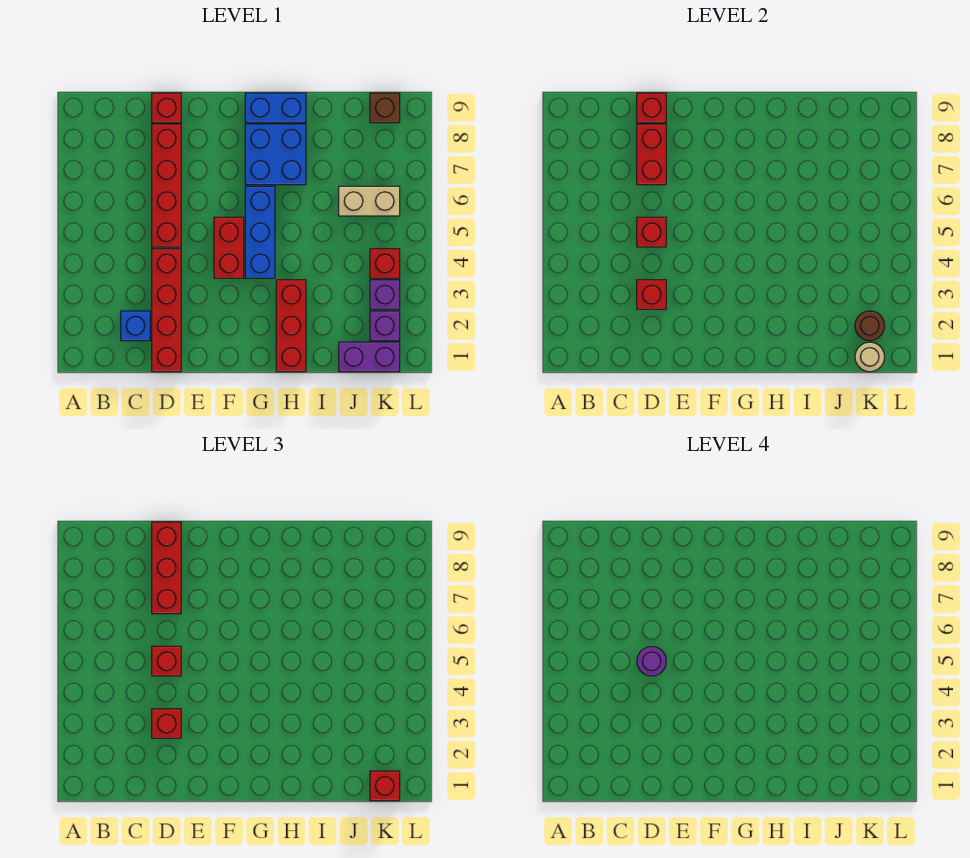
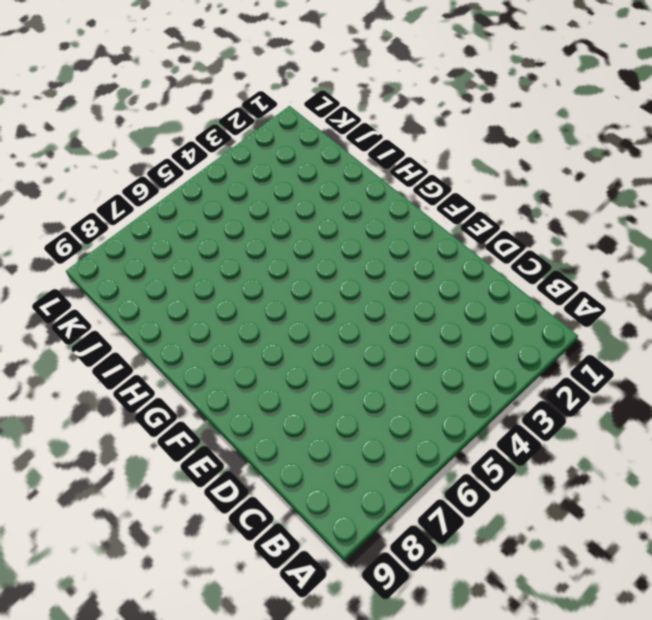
none -> blue 1x1 brick [121,311,150,341]
none -> red 1x4 brick [152,249,181,372]
none -> red 1x4 brick [152,124,181,247]

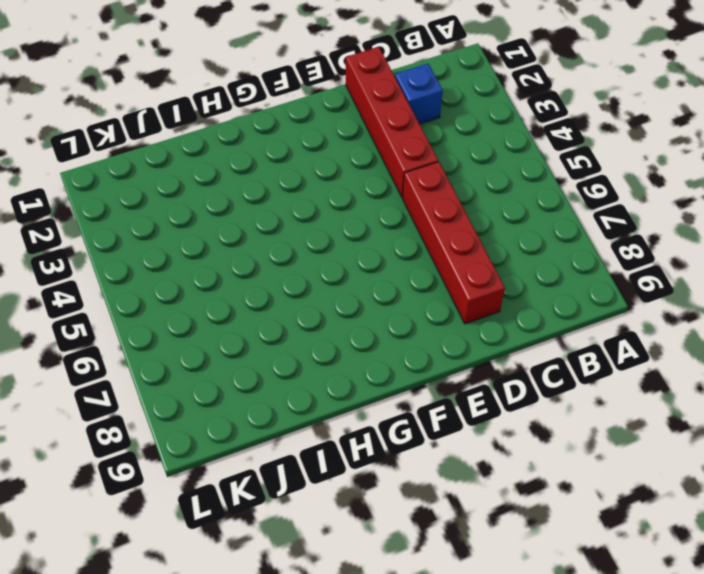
none -> red 1x1 brick [152,93,181,123]
none -> red 1x2 brick [214,217,244,278]
none -> blue 1x3 brick [245,186,275,278]

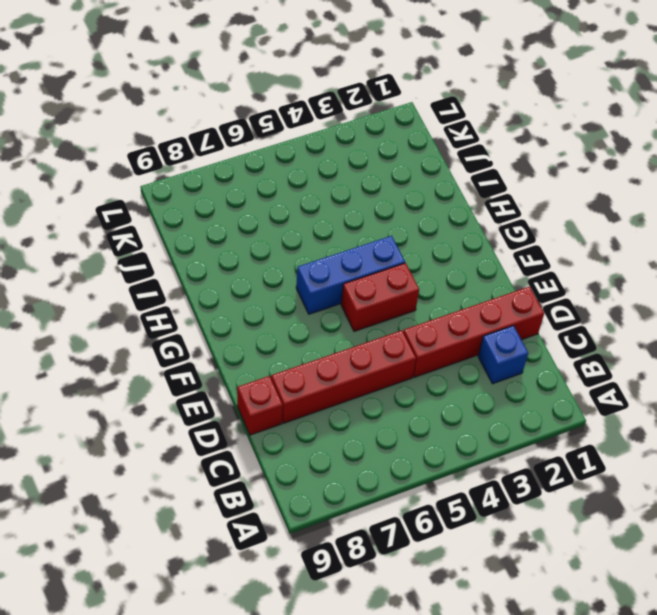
none -> blue 2x2 brick [245,124,306,185]
none -> blue 1x2 brick [245,93,306,123]
none -> red 1x3 brick [276,280,306,372]

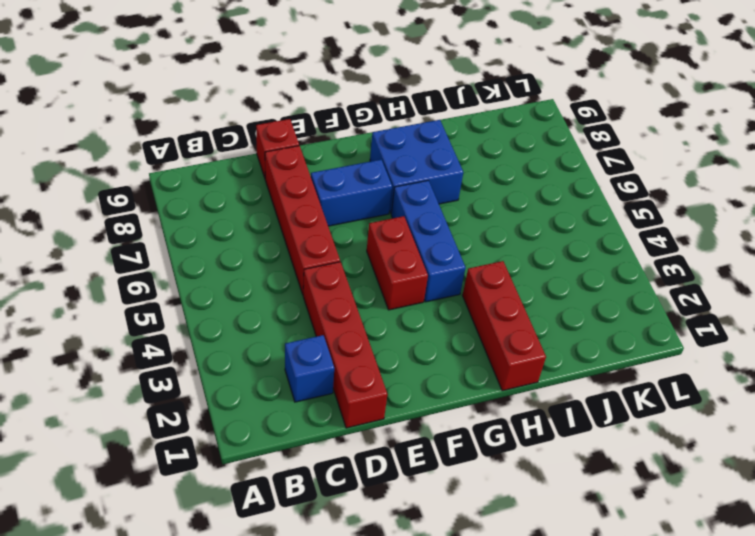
blue 1x2 brick [311,160,392,226] -> blue 1x2 brick moved to [245,93,306,123]
none -> purple 1x2 brick [339,342,400,372]
none -> tan 1x2 brick [339,186,400,216]
none -> purple 1x1 brick [370,311,400,341]

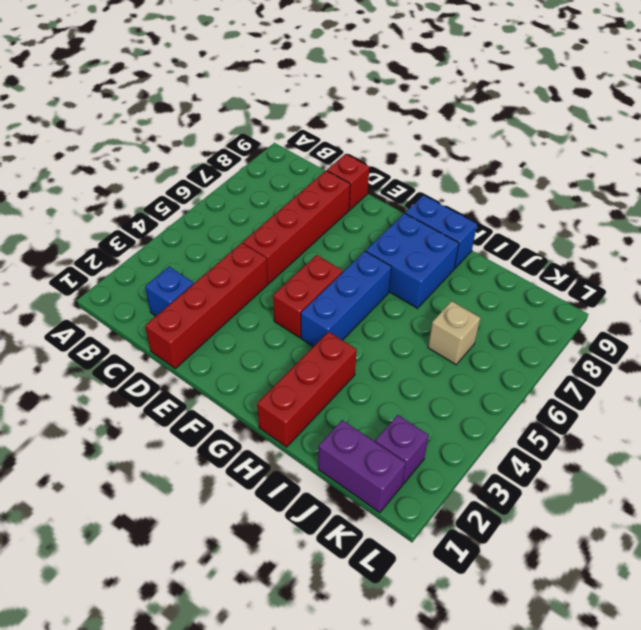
tan 1x1 brick [428,301,480,365] -> tan 1x2 brick [339,186,400,216]
none -> purple 1x1 brick [370,280,400,309]
none -> red 1x1 brick [370,249,400,278]
none -> brown 1x1 brick [370,93,400,123]

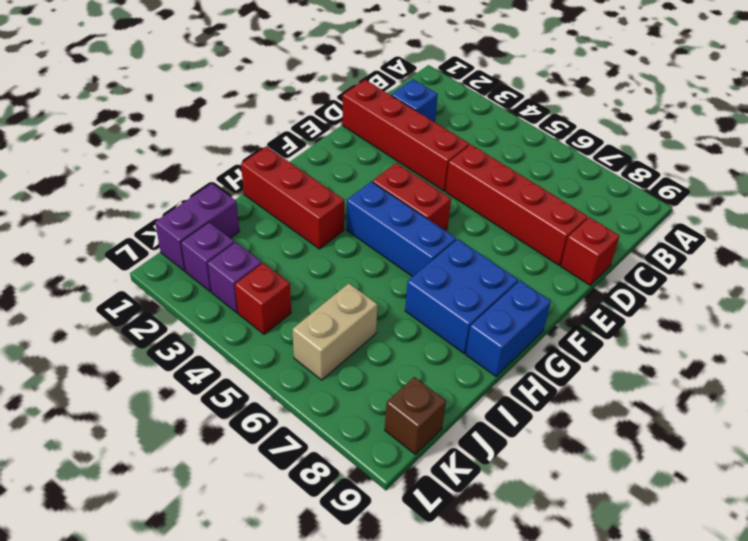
none -> red 1x1 brick [637,280,666,309]
none -> red 1x1 brick [637,217,666,247]
none -> red 1x2 brick [637,124,666,185]

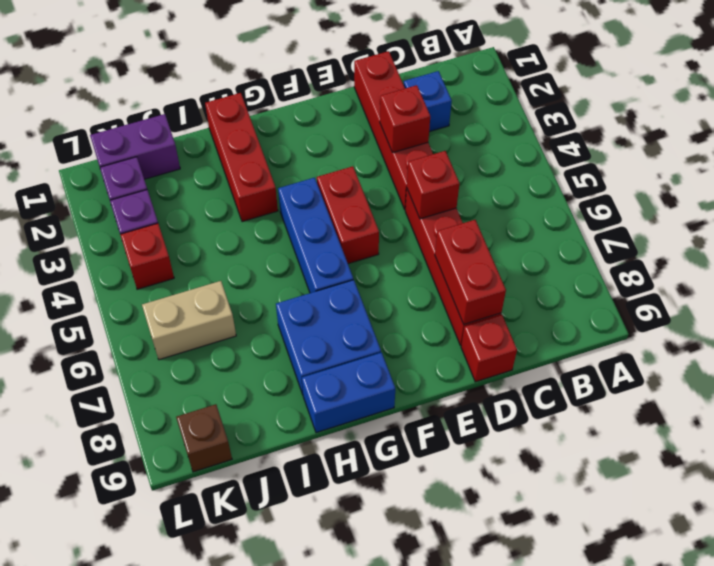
none -> red 1x1 brick [637,93,666,123]
none -> tan 1x1 round brick [855,342,885,372]
none -> brown 1x1 round brick [855,311,885,341]

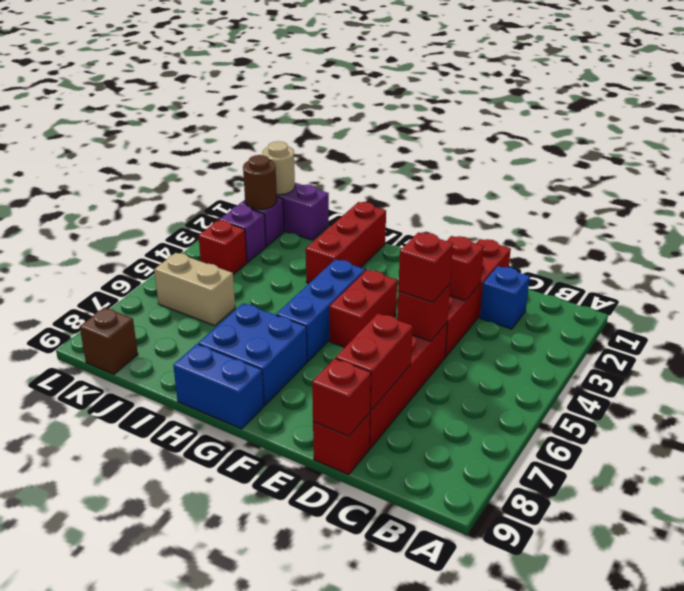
none -> red 1x1 brick [152,709,181,738]
none -> red 1x3 brick [152,522,181,614]
none -> red 1x1 brick [370,771,400,801]

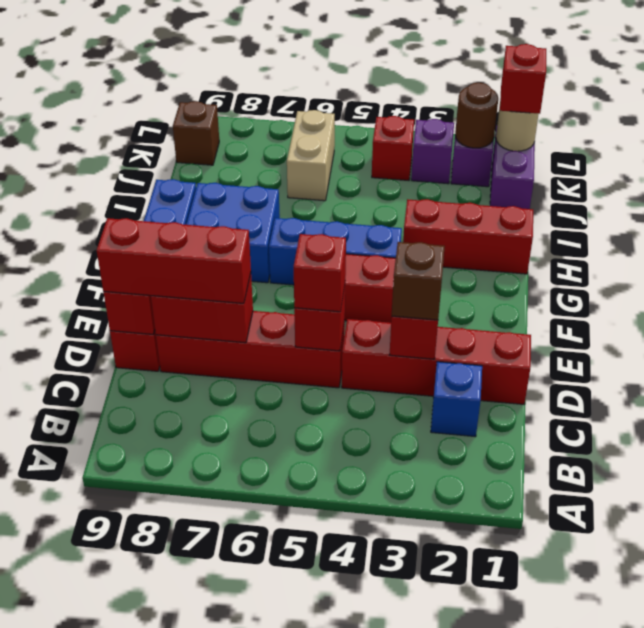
brown 1x1 brick [392,242,445,320] -> red 1x1 brick [152,709,181,738]
none -> purple 1x1 round brick [637,647,666,676]

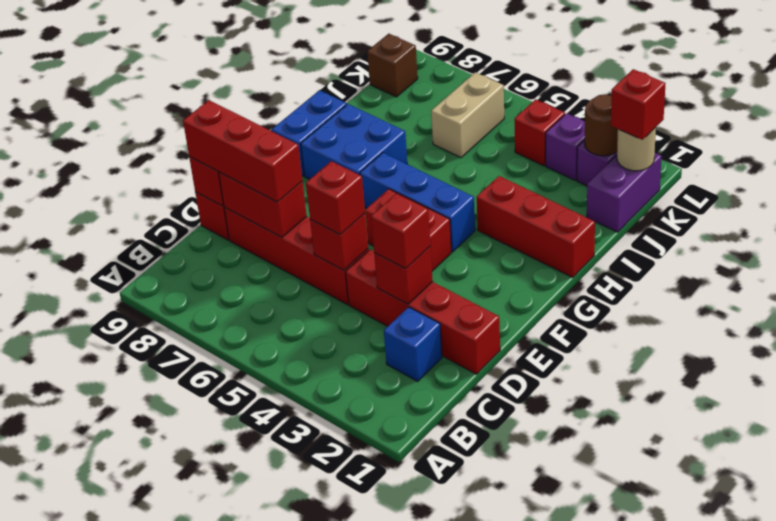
none -> purple 1x1 round brick [637,647,666,676]

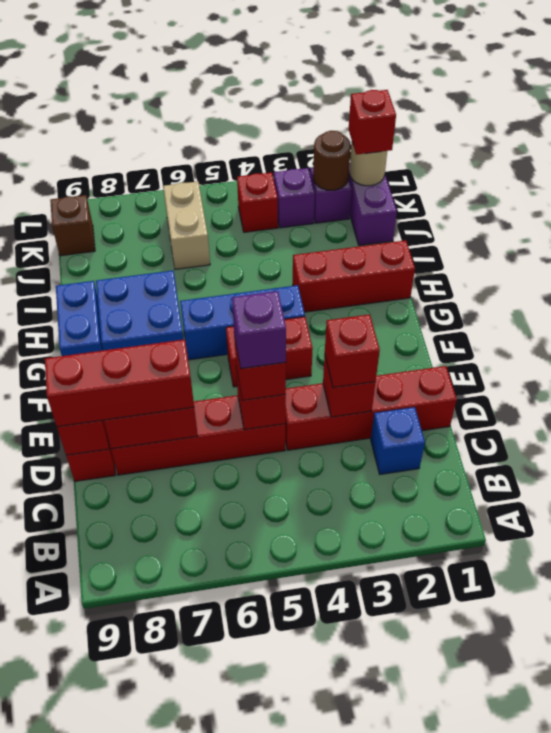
purple 1x1 brick [232,291,286,369] -> purple 1x1 round brick [637,647,666,676]

